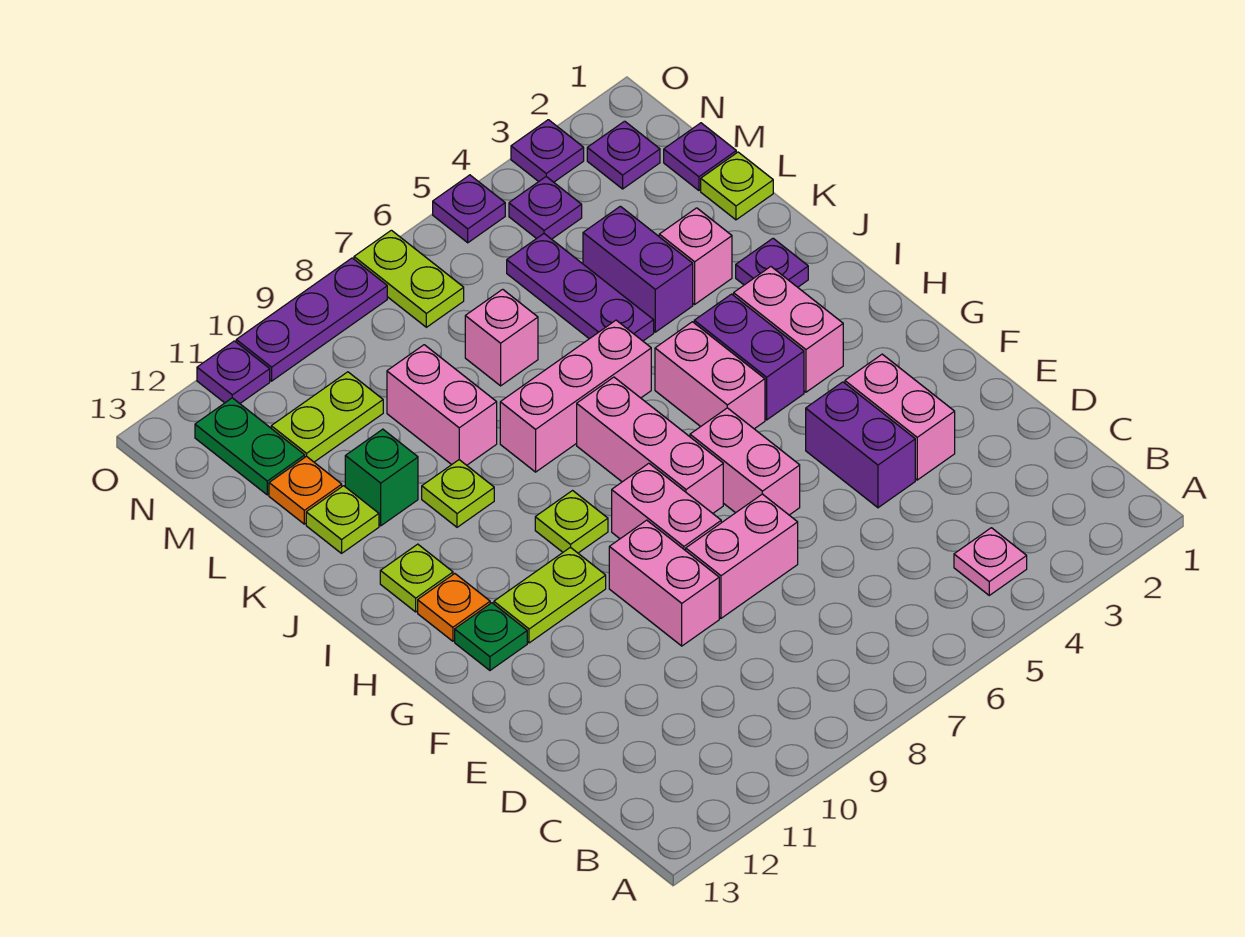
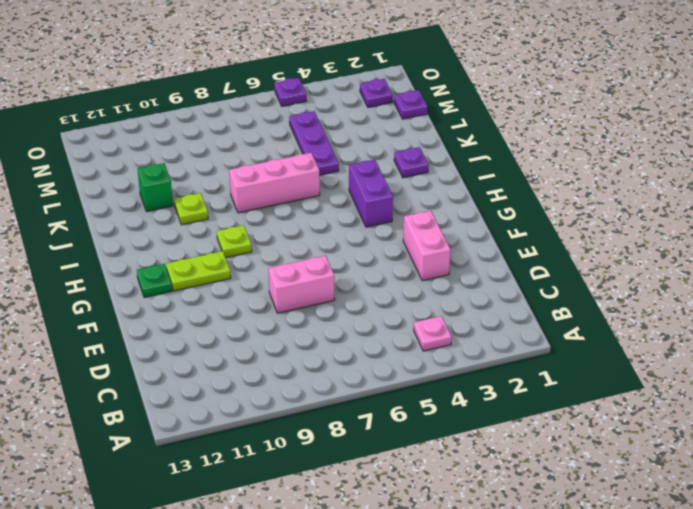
none -> purple 1x2 brick [806,382,915,508]
none -> pink 1x2 brick [609,520,719,646]
none -> pink 1x2 brick [690,408,800,515]
none -> pink 1x2 brick [612,463,721,551]

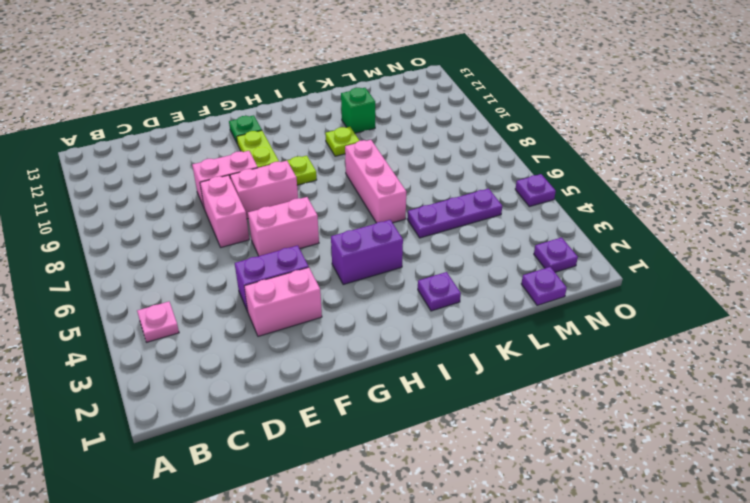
none -> pink 1x3 brick [577,377,723,513]
none -> pink 1x2 brick [734,267,843,392]
none -> pink 1x2 brick [655,322,765,429]
none -> orange 1x1 plate [418,574,490,641]

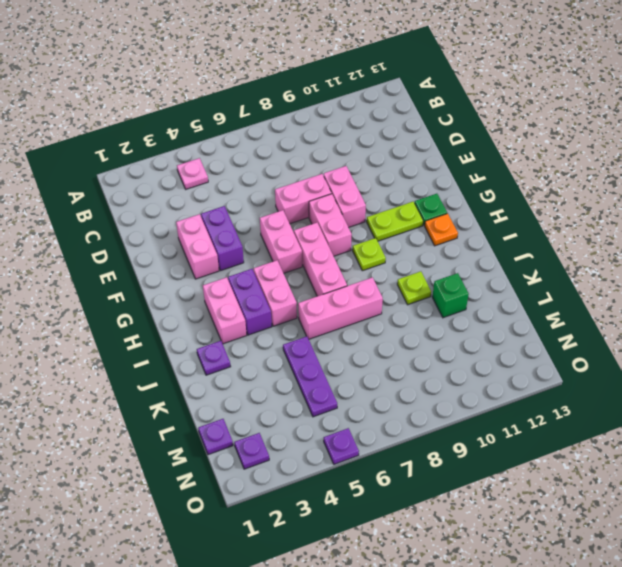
none -> lime 1x1 plate [380,544,453,612]
none -> pink 1x1 brick [659,208,732,304]
none -> purple 1x2 brick [583,206,693,332]
none -> pink 1x2 brick [387,345,497,465]

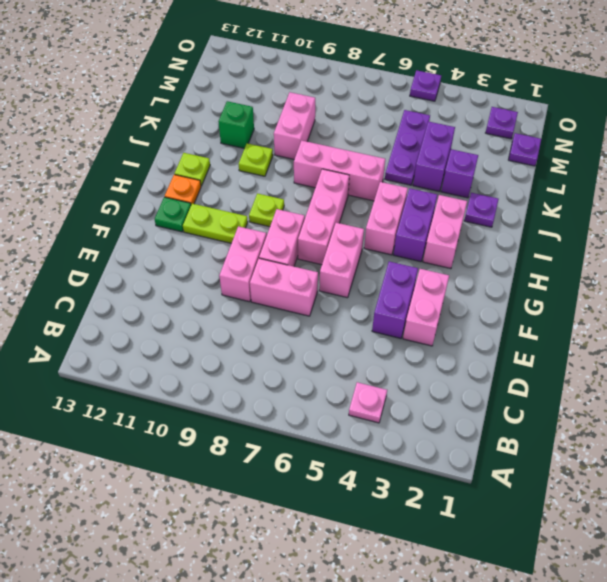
purple 1x1 brick [441,149,478,198] -> pink 1x1 brick [659,208,732,304]
none -> lime 1x1 plate [306,486,379,553]
none -> lime 1x1 plate [701,152,773,220]
none -> pink 1x1 brick [465,289,538,386]
none -> orange 1x1 plate [269,456,342,524]

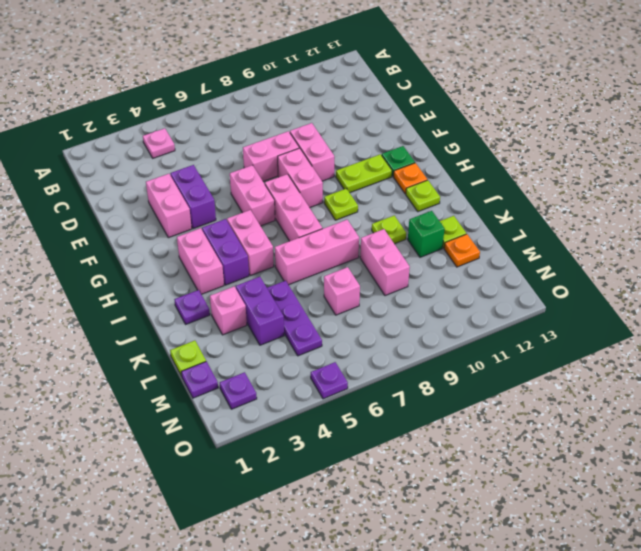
none -> lime 1x2 plate [271,372,383,462]
none -> green 1x2 plate [195,398,305,495]
none -> purple 1x1 plate [509,177,582,239]
none -> lime 1x2 plate [354,230,464,327]

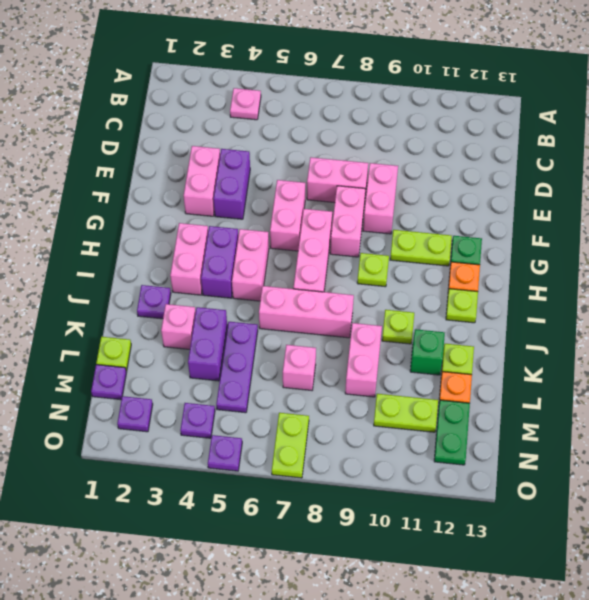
none -> purple 1x1 plate [511,120,584,182]
none -> purple 1x3 plate [236,258,387,381]
none -> purple 1x1 plate [197,341,270,403]

